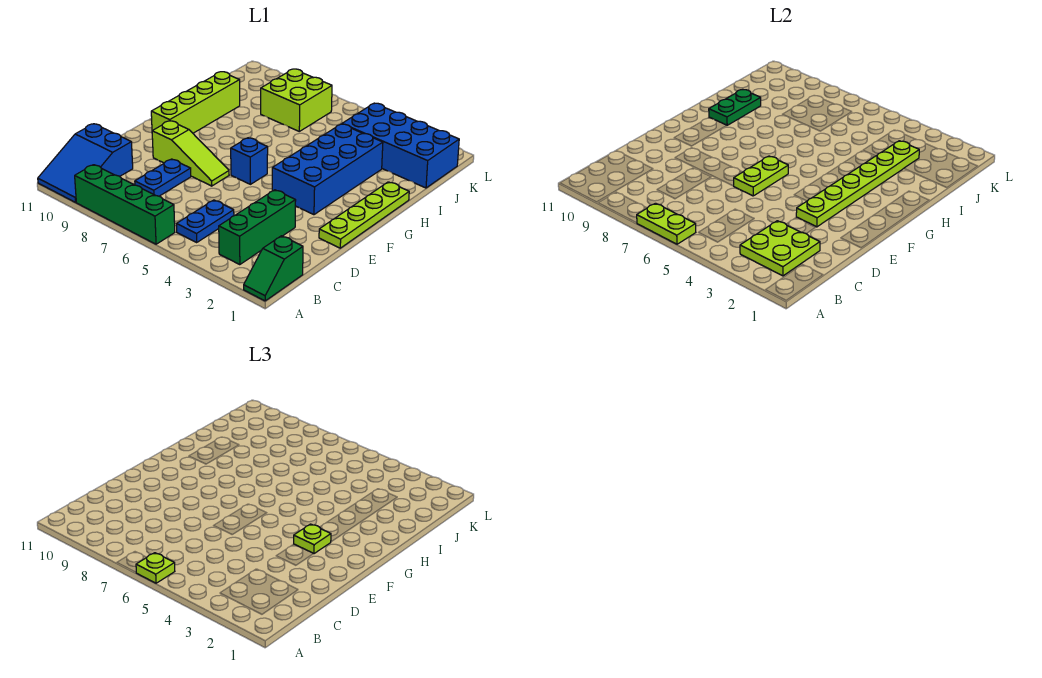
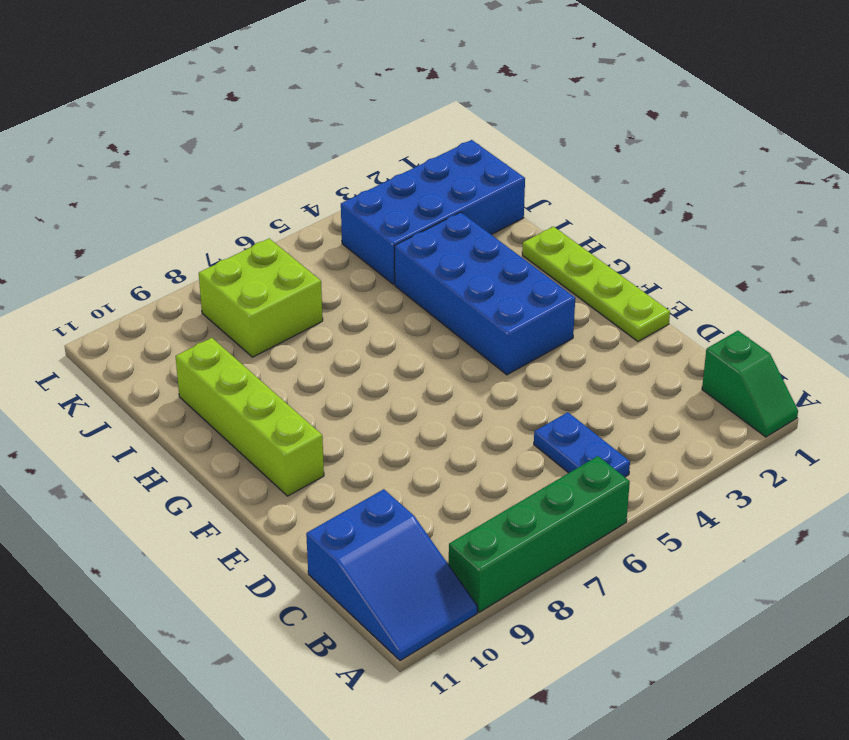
none -> green 1x3 brick [219,190,296,265]
none -> blue 1x2 plate [135,159,191,196]
none -> lime 1x3 slope [152,121,229,186]

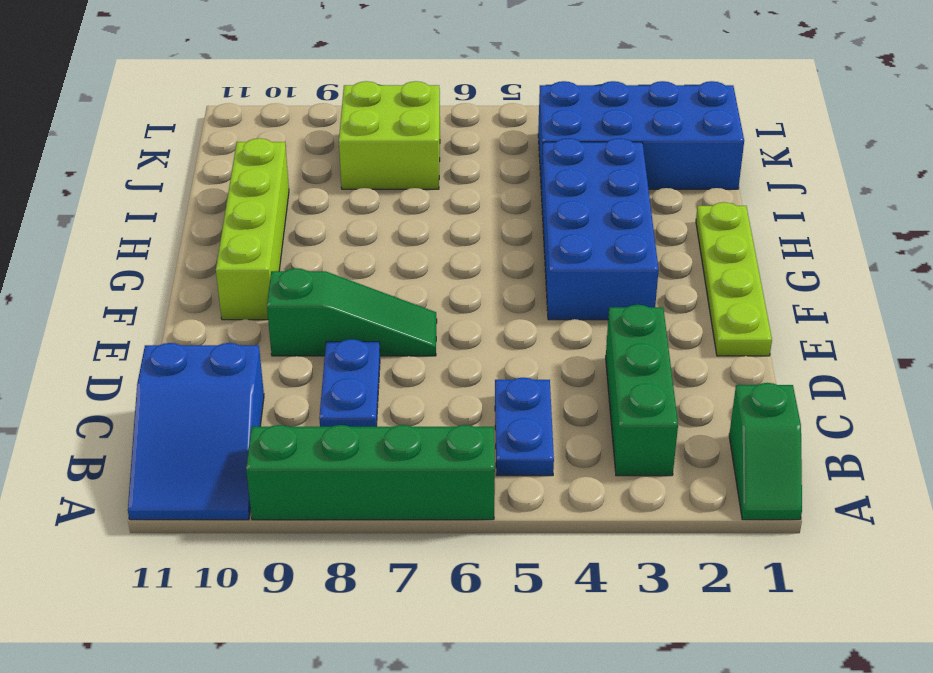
green 1x3 slope [267,268,437,356] -> lime 1x3 slope [152,121,229,186]
none -> blue 1x1 brick [231,138,268,184]
none -> lime 1x2 plate [637,203,696,244]
none -> lime 2x2 plate [740,221,820,276]

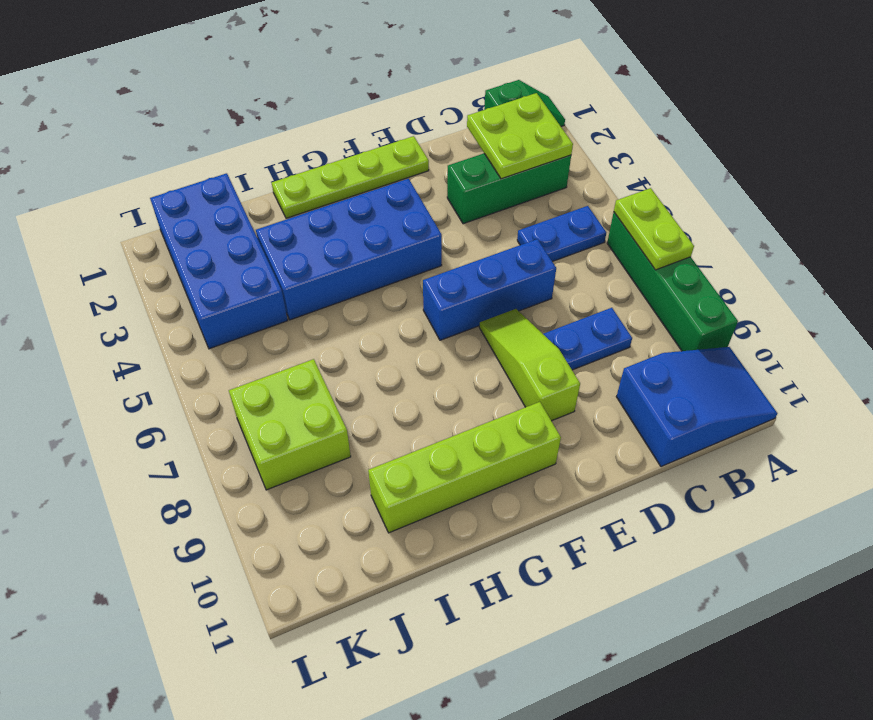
blue 1x3 brick [423,239,556,340] -> blue 1x1 brick [231,138,268,184]
none -> lime 1x6 plate [796,141,919,227]
none -> lime 1x2 plate [734,156,788,196]
none -> green 1x2 plate [709,89,761,125]

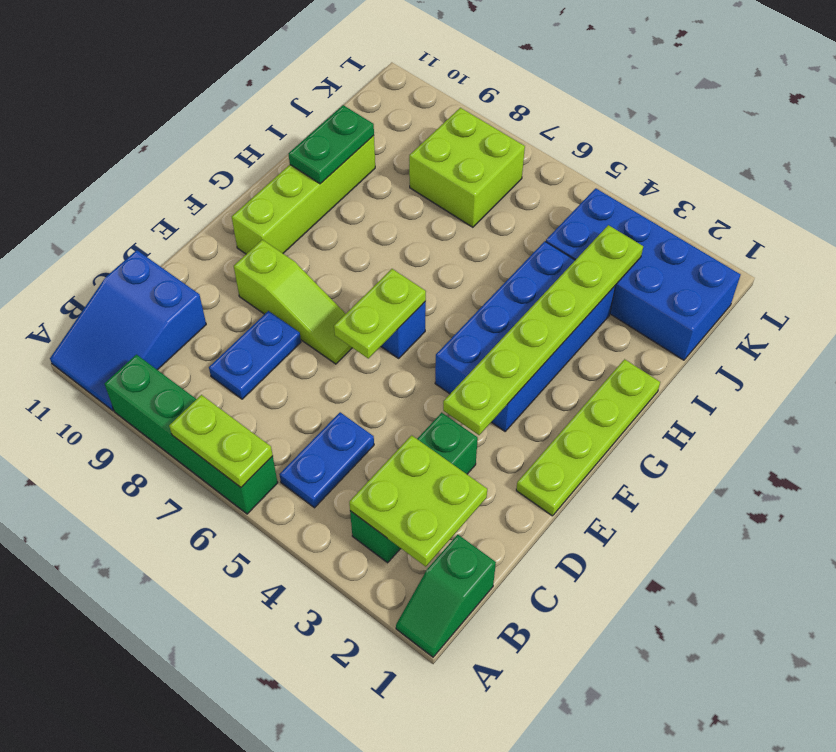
none -> lime 1x1 plate [136,553,175,583]
none -> lime 1x1 plate [294,524,331,554]

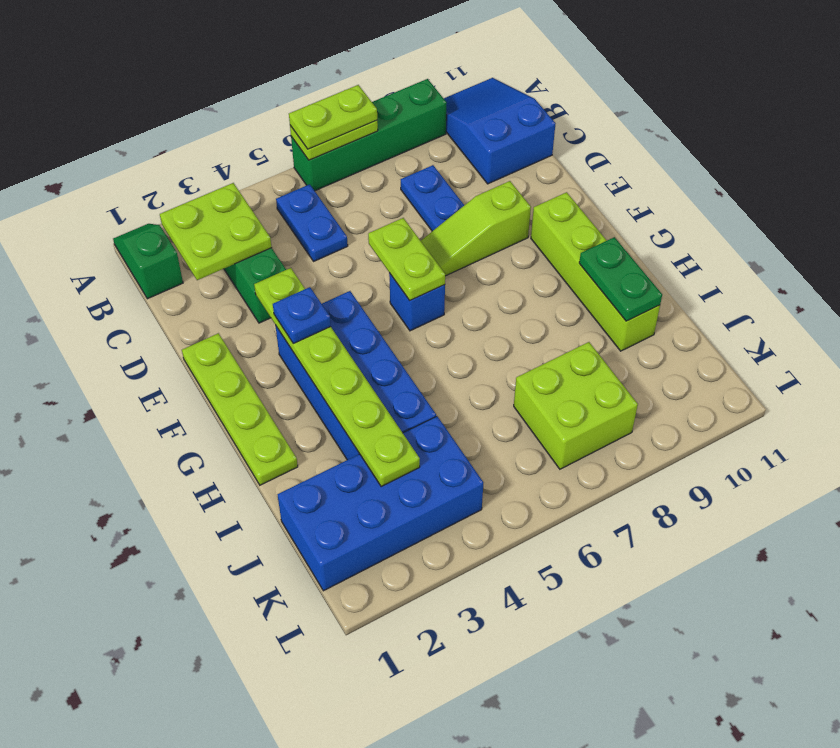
lime 1x2 plate [289,85,377,149] -> lime 1x1 plate [136,553,175,583]
blue 1x1 plate [273,287,331,343] -> lime 1x1 plate [294,524,331,554]

